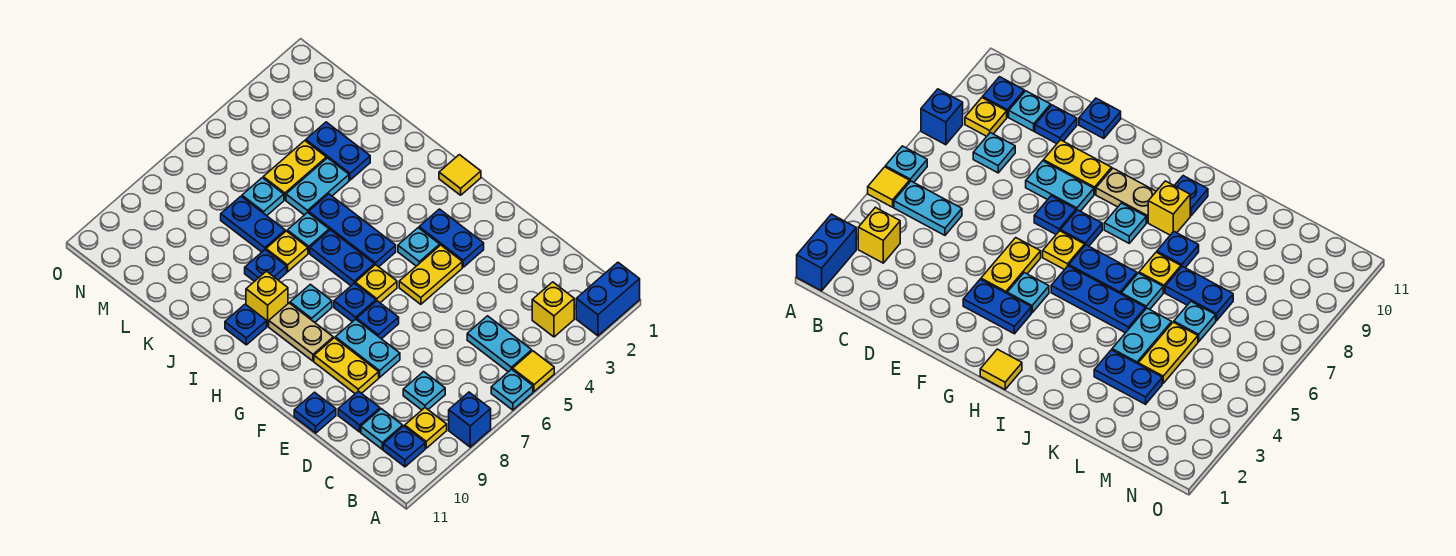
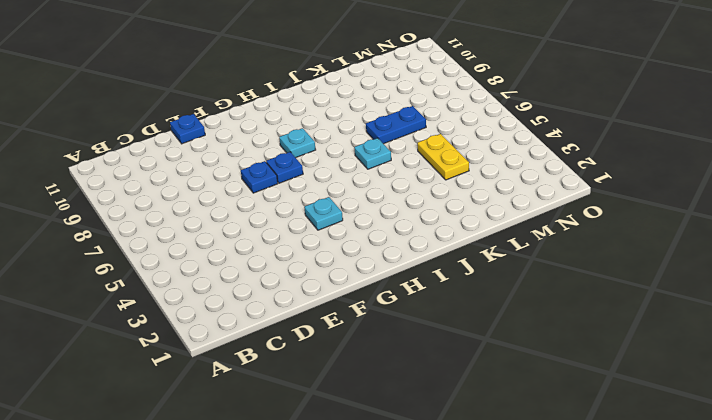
none -> blue 1x2 brick [576,262,640,336]
none -> yellow 1x1 tile [513,351,554,391]
none -> cyan 1x1 plate [491,369,533,410]
none -> blue 1x1 brick [449,392,491,447]

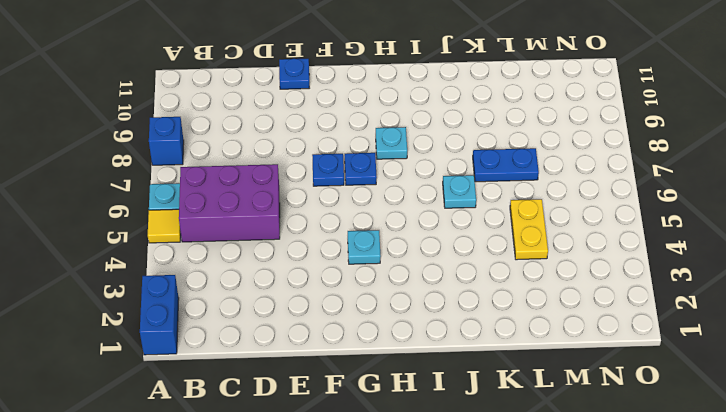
purple 2x3 brick [179,164,280,242] -> cyan 1x2 plate [467,316,532,372]
none -> yellow 1x1 brick [532,282,574,337]
none -> yellow 1x1 plate [405,408,447,448]
none -> blue 1x1 plate [383,426,425,467]
none -> cyan 1x1 plate [403,372,445,410]

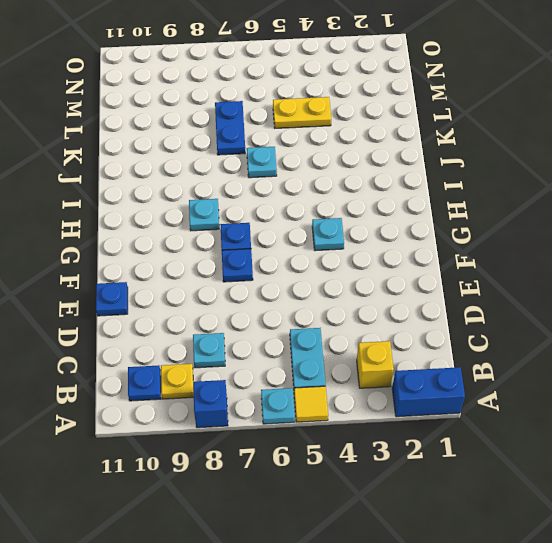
none -> cyan 1x1 plate [361,409,403,449]
none -> blue 1x1 plate [338,391,380,432]
none -> cyan 1x2 plate [335,319,400,377]
none -> yellow 1x2 plate [314,338,379,394]

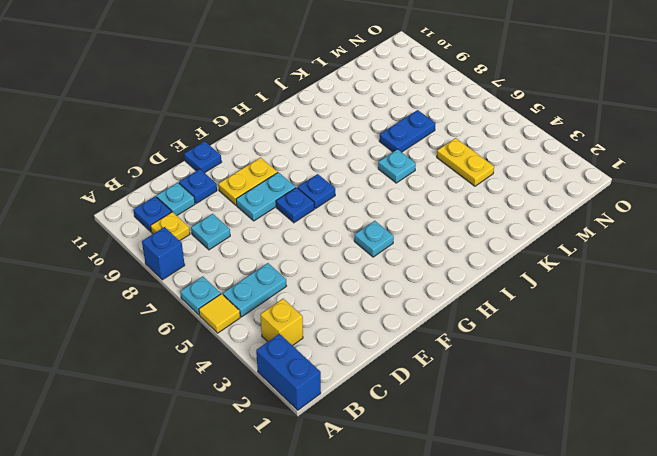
none -> blue 1x2 plate [419,209,484,267]
none -> yellow 1x2 plate [399,245,462,304]
none -> yellow 1x1 plate [355,265,397,303]
none -> tan 1x2 plate [269,303,333,361]

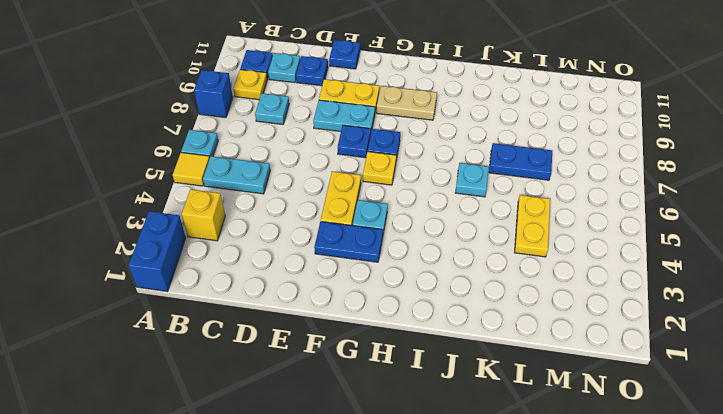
none -> yellow 1x1 tile [439,155,481,195]
none -> blue 1x3 plate [309,194,396,267]
none -> blue 1x2 plate [310,230,374,286]
none -> cyan 1x1 plate [290,284,332,322]

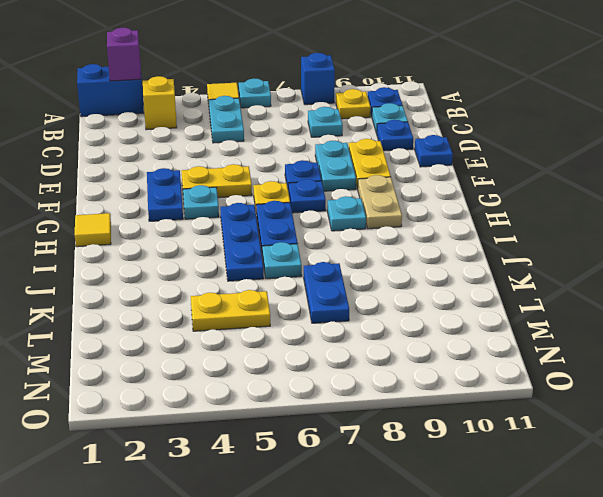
purple 1x1 brick [107,28,141,81] -> none
none -> yellow 1x1 brick [246,271,288,326]
none -> blue 1x1 plate [225,304,267,345]
none -> yellow 1x1 plate [266,231,308,272]
none -> blue 1x1 plate [245,250,287,281]

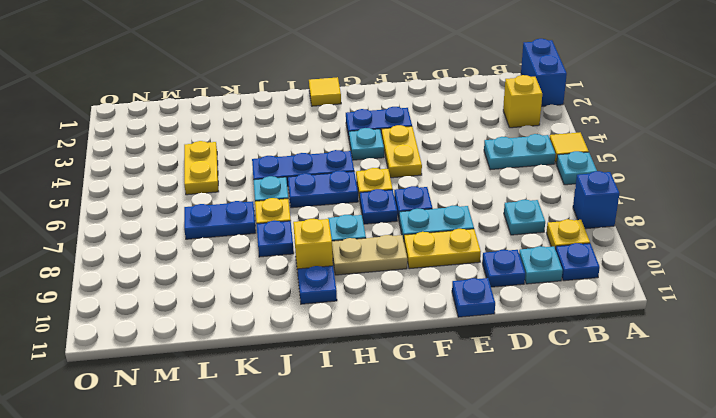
none -> blue 1x2 plate [306,122,370,180]
none -> cyan 1x2 plate [286,158,349,215]
none -> cyan 1x1 plate [242,178,284,216]

